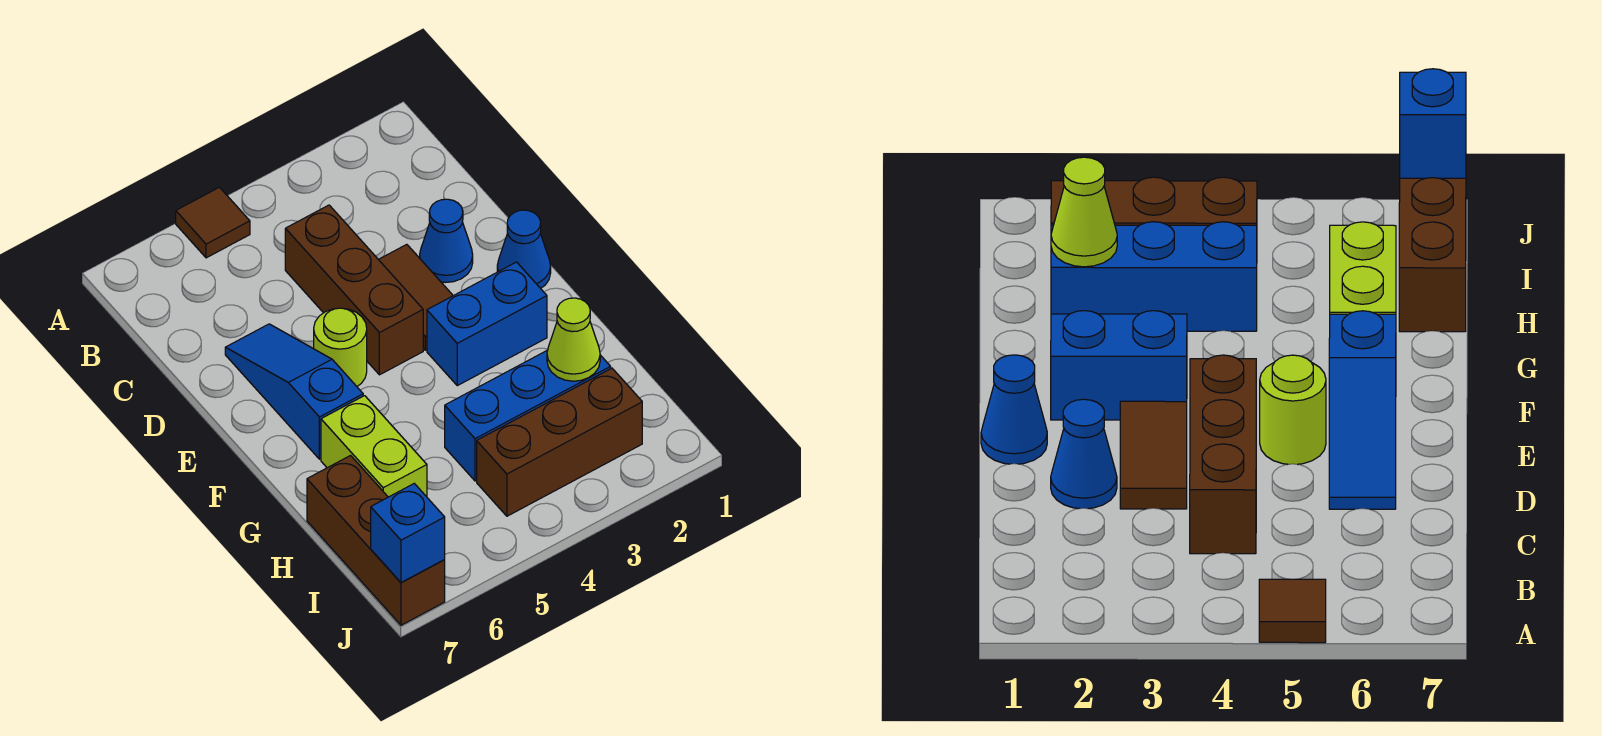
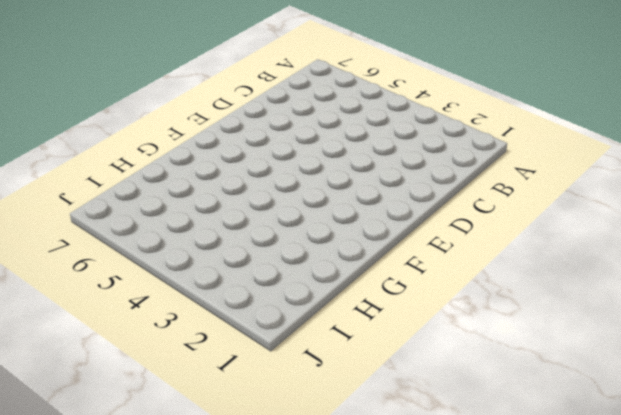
none -> brown 1x1 tile [176,187,250,258]
none -> brown 1x3 brick [285,205,423,375]
none -> blue 1x1 cone [420,199,473,283]

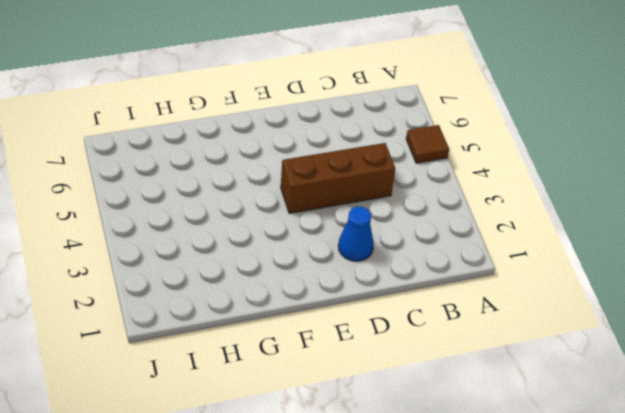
none -> brown 1x2 tile [378,244,453,350]
none -> blue 1x3 slope [225,324,363,459]
none -> blue 1x1 cone [497,210,551,288]

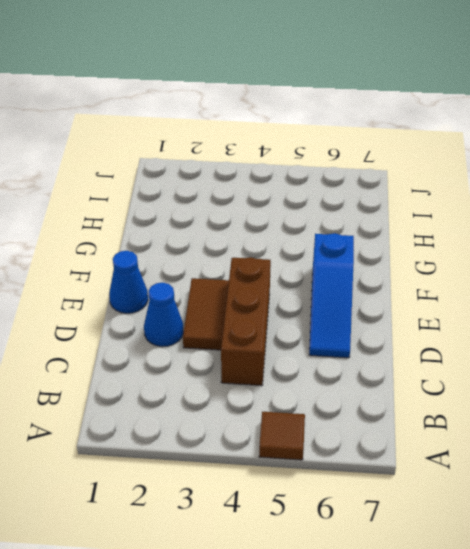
none -> lime 1x1 round brick [314,308,367,386]
none -> blue 1x2 brick [427,262,547,386]
none -> lime 1x2 brick [321,396,427,497]

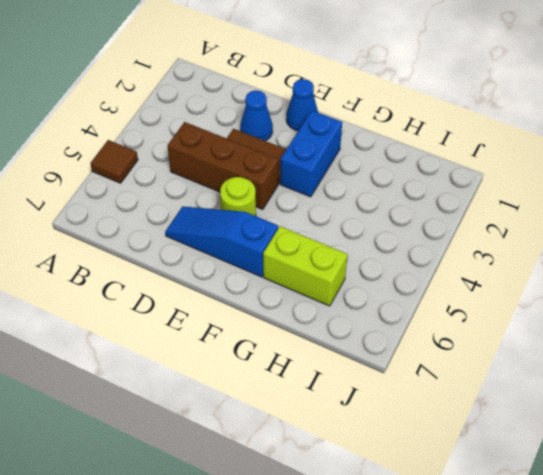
none -> blue 1x3 brick [445,350,611,481]
none -> brown 1x3 brick [307,456,445,625]
none -> brown 1x3 brick [477,368,642,516]

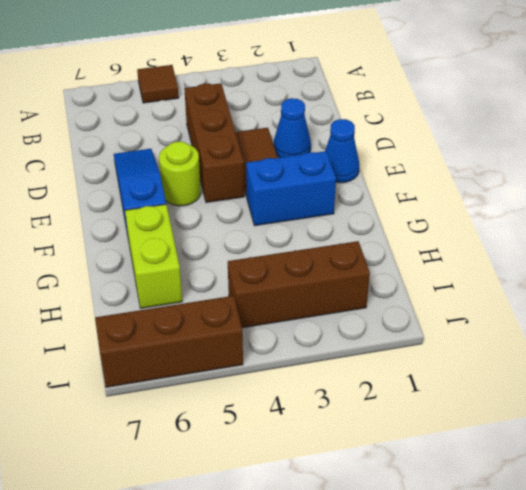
brown 1x3 brick [95,296,243,387] -> brown 1x3 brick turned to [307,456,445,625]
none -> blue 1x3 brick [445,350,611,481]
none -> lime 1x1 cone [547,298,600,381]
none -> blue 1x1 brick [371,484,445,582]

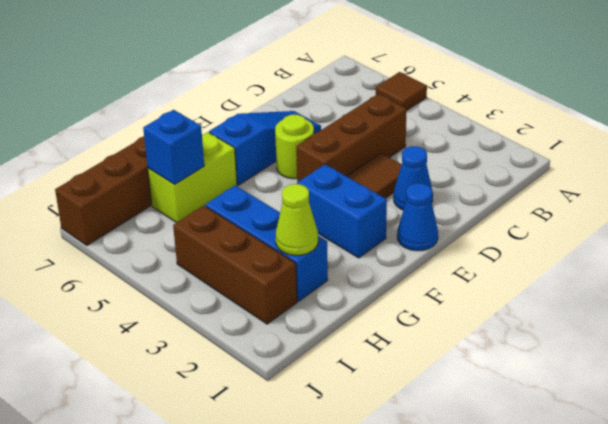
blue 1x1 brick [143,110,204,185] -> blue 1x1 brick moved to [371,484,445,582]

